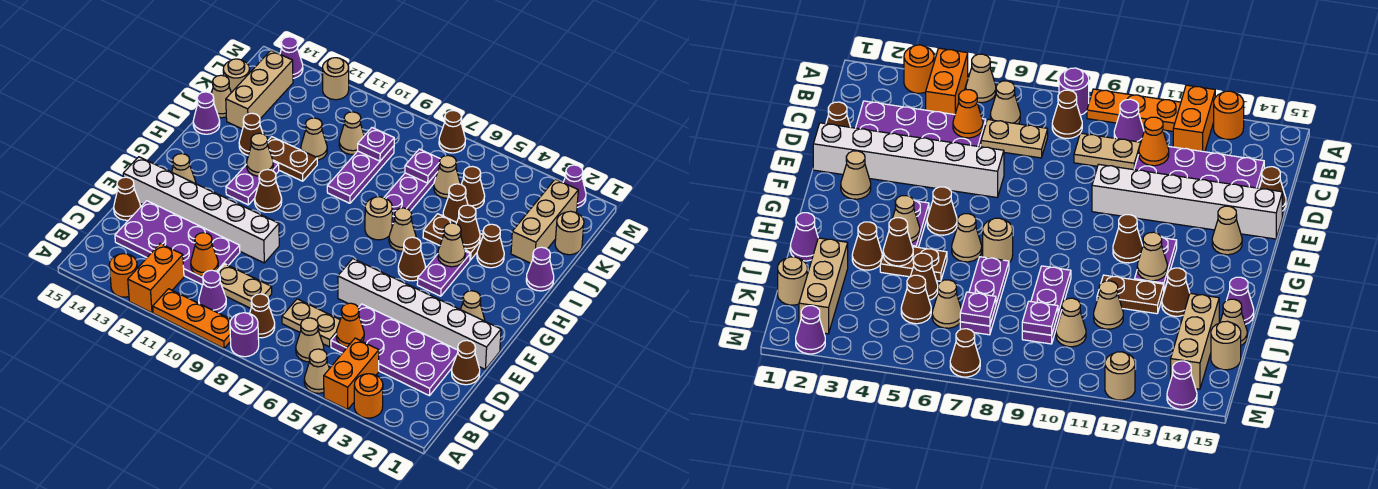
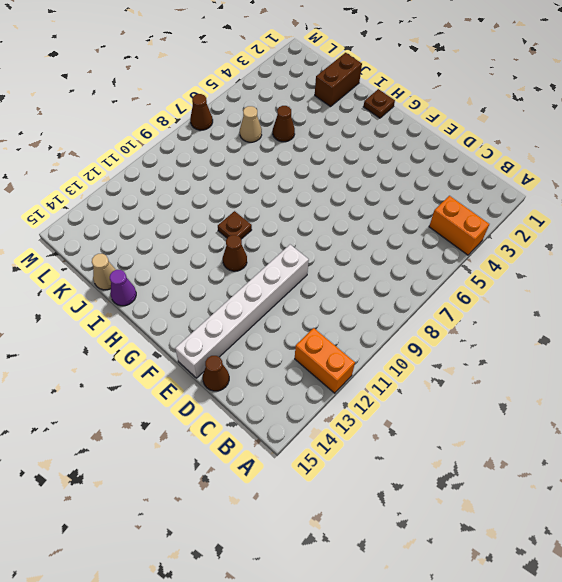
brown 1x1 plate [363,89,395,118] -> none
brown 1x1 plate [218,211,252,239] -> none
brown 1x2 brick [315,53,362,107] -> tan 1x3 brick [511,179,578,263]
none -> orange 1x1 round brick [354,374,383,418]
none -> tan 1x1 cone [304,349,329,393]
none -> purple 1x1 round brick [230,313,259,357]
none -> orange 1x3 plate [153,289,231,348]

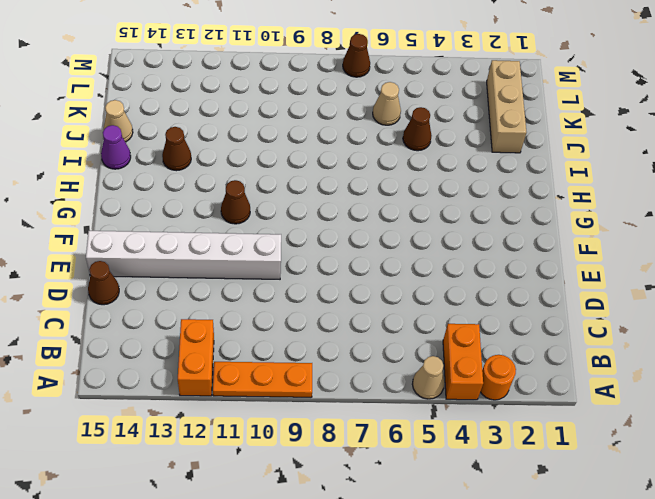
none -> purple 1x1 round brick [230,313,259,357]
none -> orange 1x1 round brick [109,254,137,297]
none -> tan 1x1 cone [296,318,324,362]
none -> brown 1x1 cone [250,294,275,338]

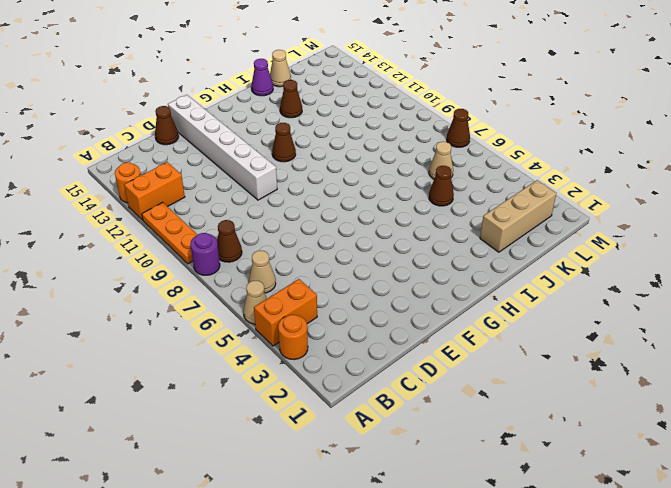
none -> purple 1x1 cone [199,270,226,313]
none -> purple 2x4 plate [331,304,458,396]
none -> tan 1x2 plate [282,299,340,347]
none -> tan 1x2 plate [218,264,272,308]

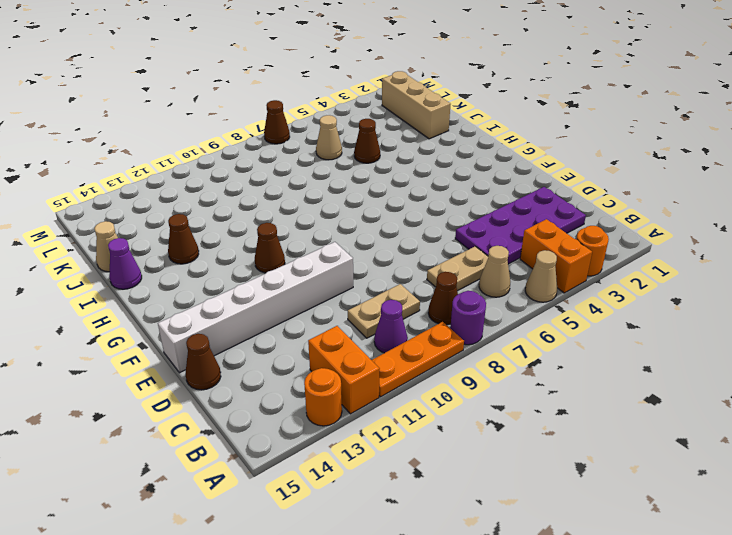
none -> purple 2x4 plate [115,201,240,285]
none -> brown 1x1 cone [452,340,480,385]
none -> white 1x6 brick [338,259,501,370]
none -> tan 1x1 cone [460,291,485,321]

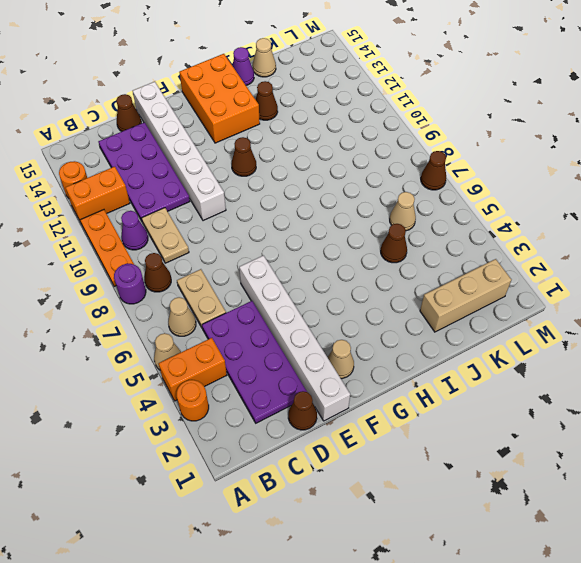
orange 2x3 brick [179,54,260,143] -> none
none -> tan 1x1 cone [172,154,196,183]
none -> purple 1x2 plate [417,251,470,296]
none -> brown 1x1 cone [398,237,426,281]
none -> purple 1x2 plate [226,162,279,205]

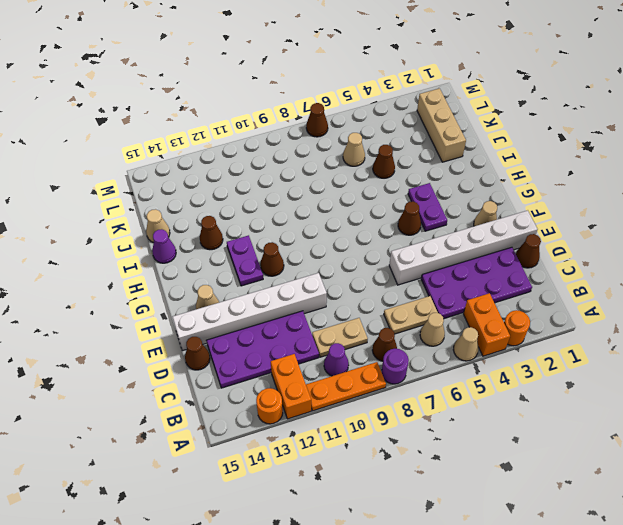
none -> tan 1x1 cone [389,208,416,251]
none -> tan 1x1 round brick [365,197,392,240]
none -> purple 1x1 cone [526,247,554,291]
none -> brown 1x1 cone [477,224,504,268]

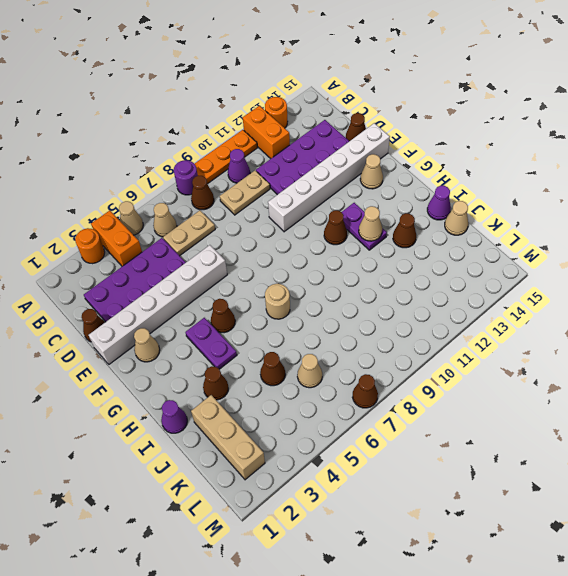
none -> tan 1x1 cone [389,208,416,251]
none -> brown 1x2 plate [423,214,483,260]
none -> purple 1x3 plate [384,172,438,223]
none -> purple 1x3 plate [327,146,394,203]

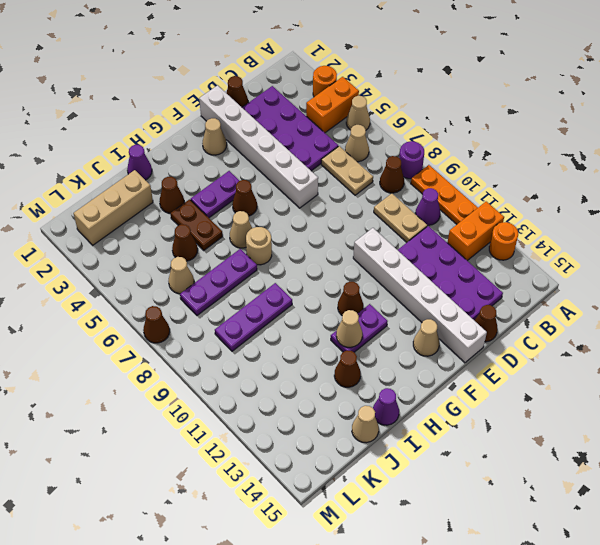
none -> brown 1x2 plate [268,137,317,181]
none -> tan 1x1 cone [301,118,327,160]
none -> tan 1x3 brick [226,51,293,129]
none -> tan 1x1 round brick [555,211,584,255]

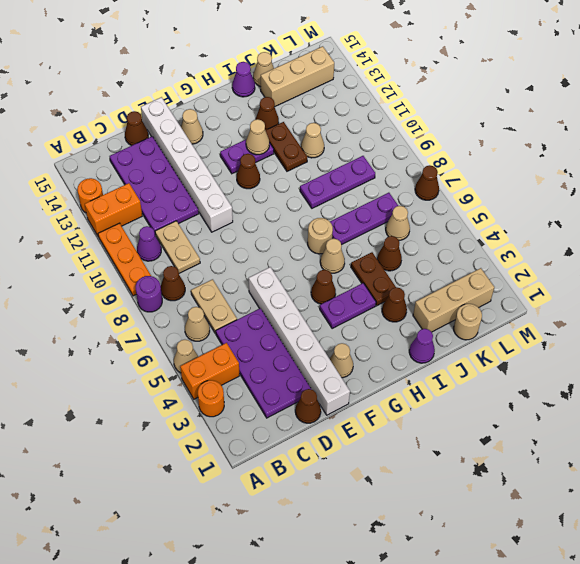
none -> brown 1x1 cone [461,166,485,209]
none -> tan 1x1 cone [339,112,364,154]
none -> tan 1x1 round brick [223,59,250,93]
none -> purple 1x1 cone [563,165,586,207]

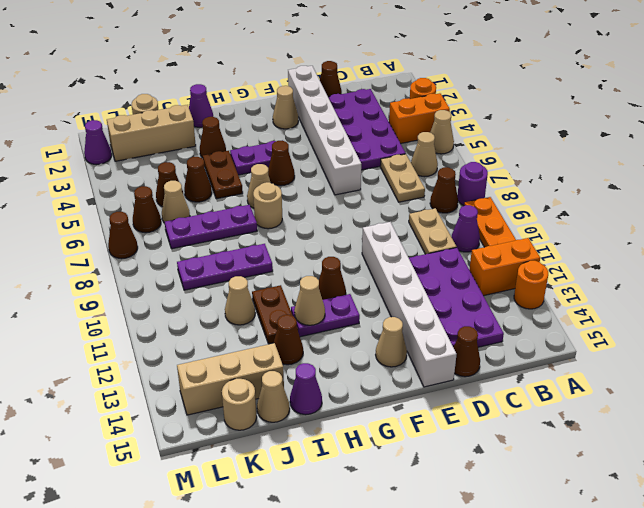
brown 1x1 cone [133,186,161,233] -> brown 1x1 cone moved to [456,205,480,249]
none -> tan 1x1 cone [339,112,364,154]
none -> tan 1x1 round brick [323,58,349,100]
none -> purple 1x1 cone [280,37,303,78]
none -> orange 1x1 cone [336,303,364,347]

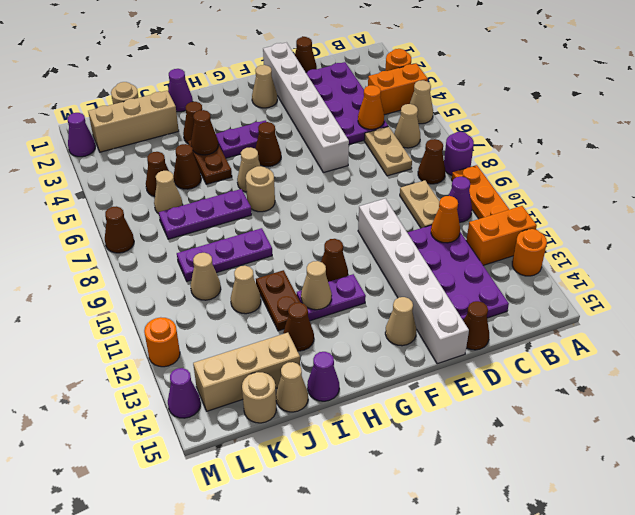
orange 1x1 round brick [144,318,180,367] -> tan 1x1 round brick [323,58,349,100]
none -> tan 1x1 cone [438,223,465,267]
none -> purple 1x1 plate [405,149,440,183]
none -> purple 1x1 plate [358,128,394,161]

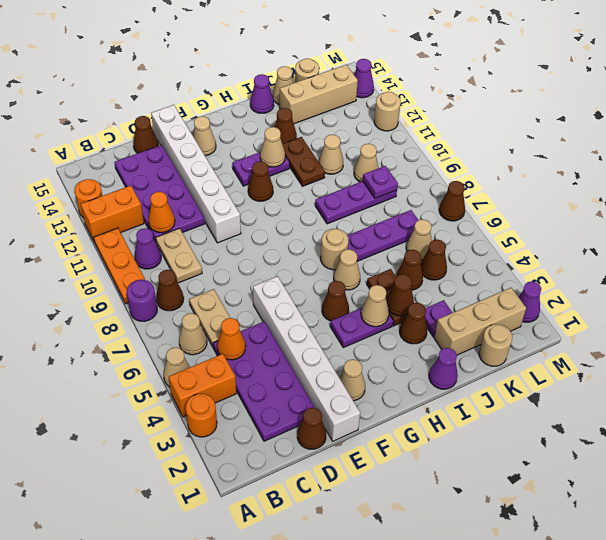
purple 1x1 plate [425,300,452,337] -> purple 1x1 plate moved to [405,149,440,183]

